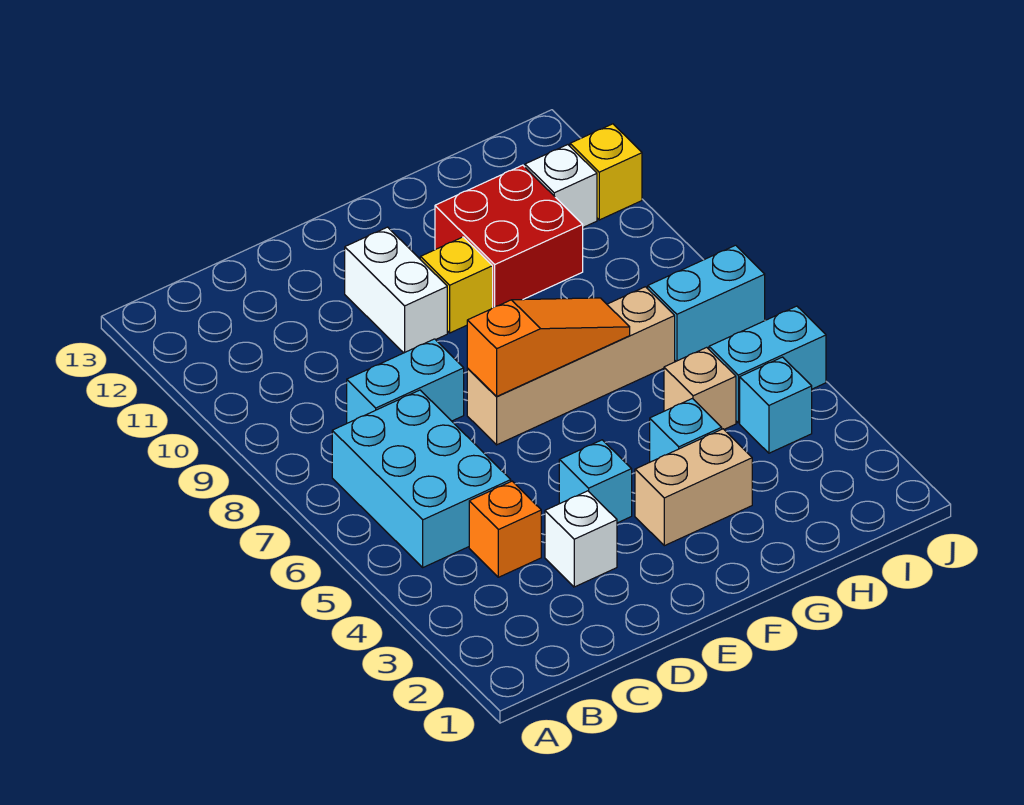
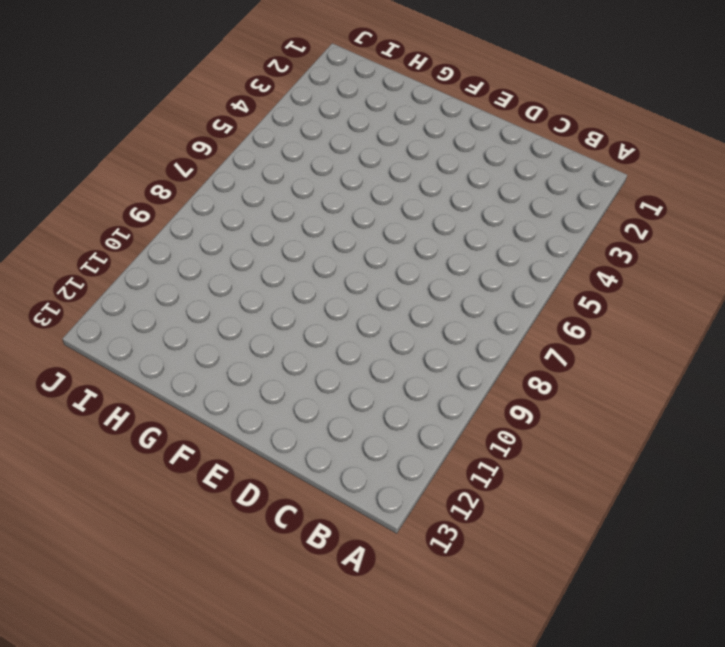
none -> cyan 2x3 brick [332,390,511,567]
none -> orange 1x1 brick [469,481,541,577]
none -> cyan 1x2 brick [347,339,464,423]

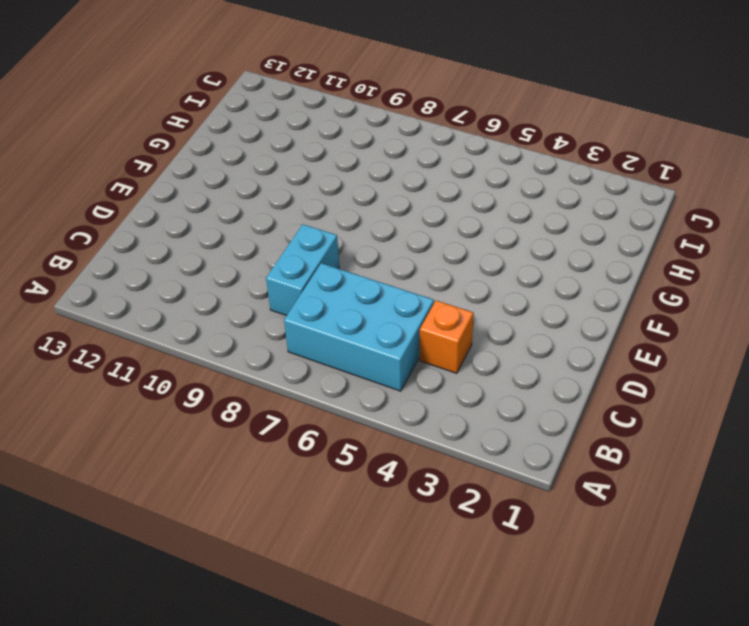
none -> white 1x1 brick [545,491,617,587]
none -> cyan 1x1 brick [559,440,632,523]
none -> tan 1x4 brick [467,287,675,445]

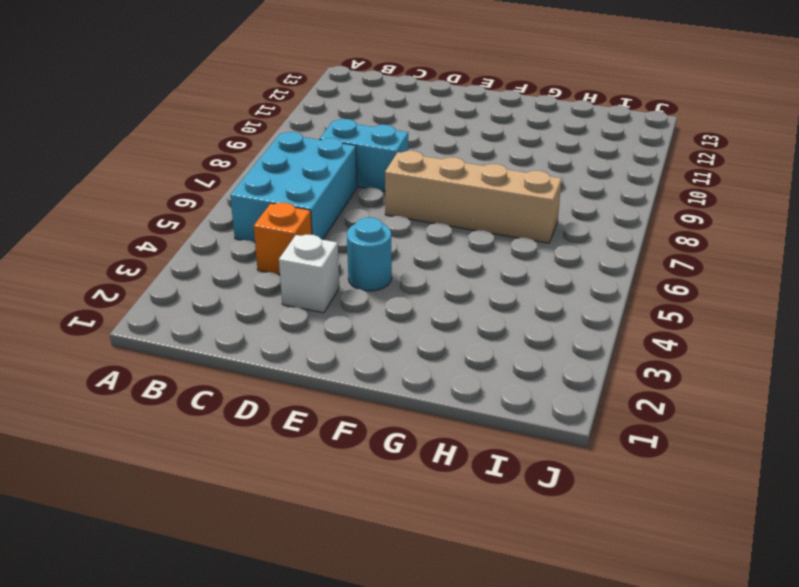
cyan 1x1 round brick [347,217,392,291] -> cyan 1x1 brick [559,440,632,523]
none -> white 1x2 brick [345,227,447,353]
none -> tan 1x2 brick [635,429,752,546]
none -> yellow 1x1 brick [420,237,493,333]

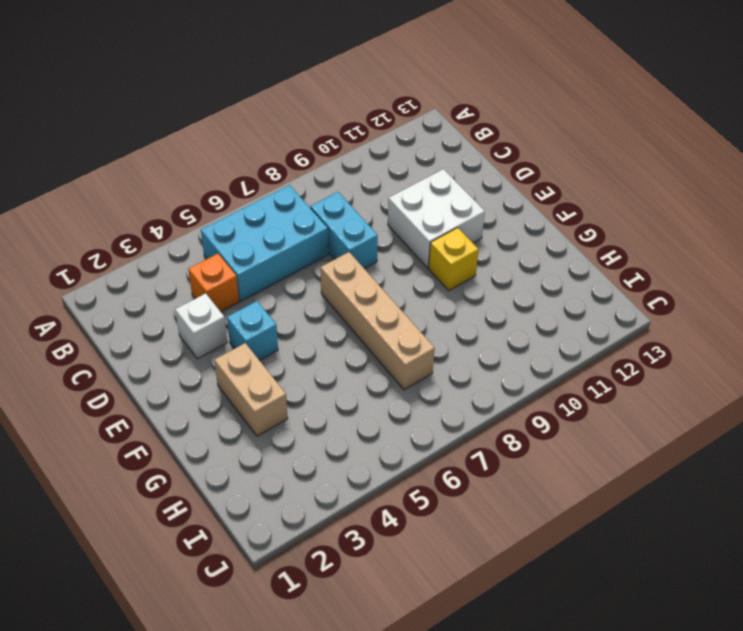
white 2x2 brick [388,169,485,268] -> white 1x2 brick [345,227,447,353]
none -> cyan 1x1 brick [650,399,722,462]
none -> red 2x2 brick [435,165,583,307]
none -> tan 1x1 brick [664,347,736,429]

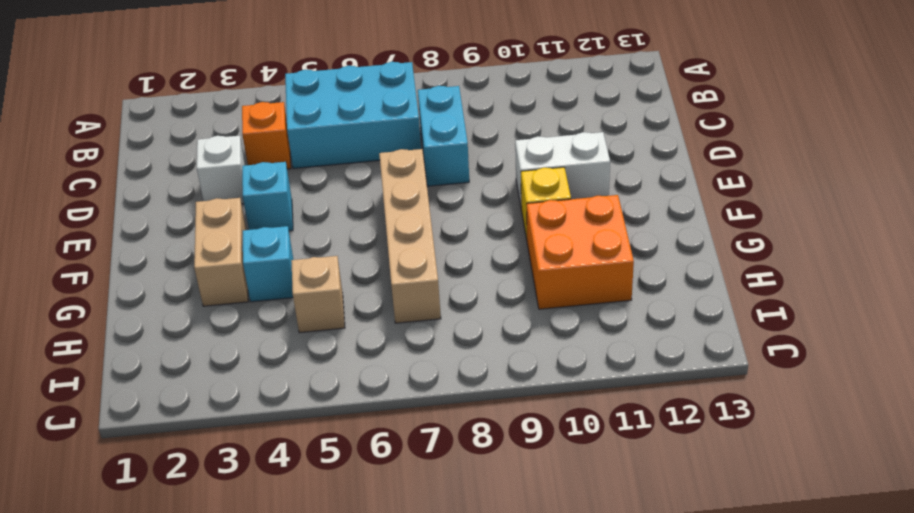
orange 2x2 brick [527,195,634,309] -> red 2x2 brick [435,165,583,307]
none -> cyan 1x1 brick [740,357,812,453]
none -> cyan 1x2 brick [709,306,826,423]
none -> cyan 1x2 brick [648,245,765,361]

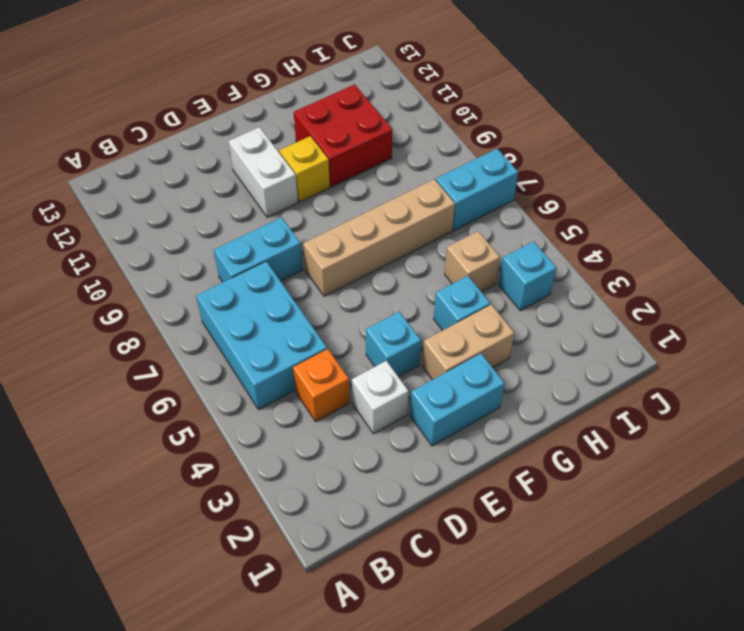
cyan 1x2 brick [410,353,505,446] -> cyan 1x2 brick moved to [709,306,826,423]
none -> white 1x1 brick [525,145,597,227]
none -> yellow 1x1 brick [570,124,642,220]
none -> orange 1x3 slope [467,298,630,397]

